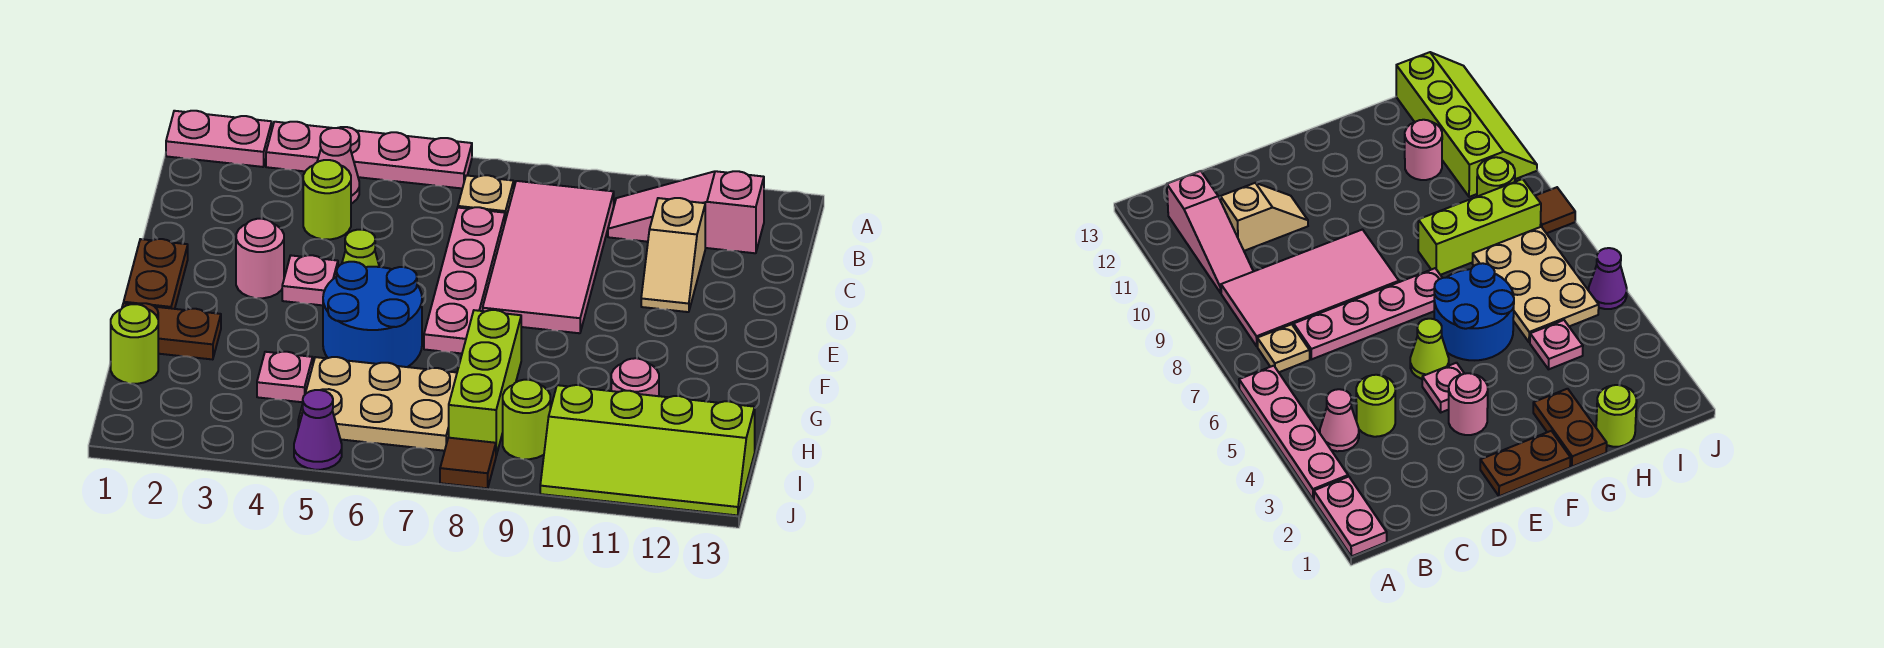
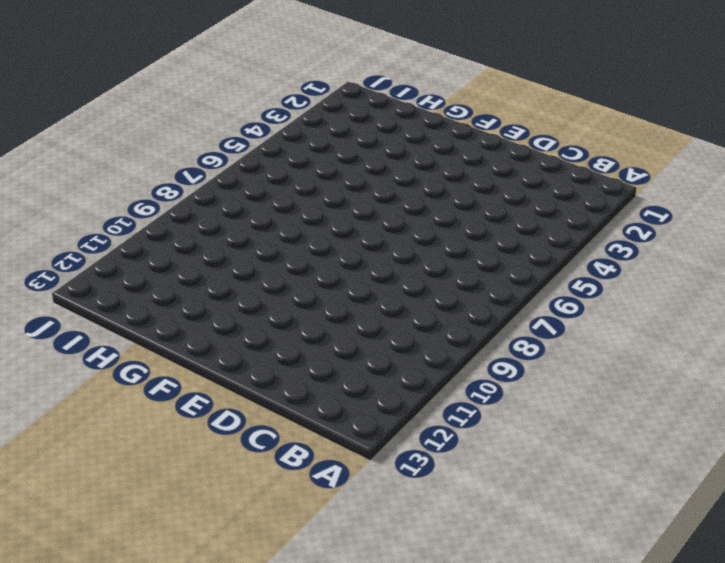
none -> pink 1x2 plate [166,111,272,167]
none -> pink 1x4 plate [266,122,472,188]
none -> pink 1x1 cone [317,128,359,204]

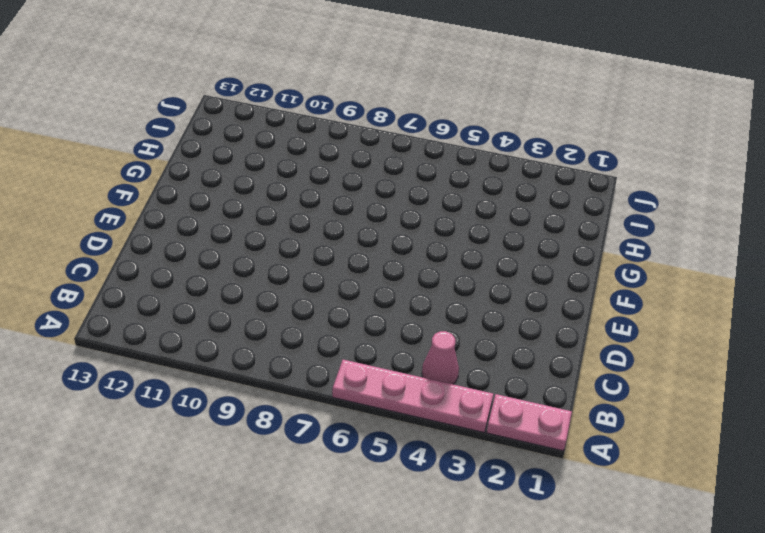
none -> tan 1x1 plate [458,175,514,221]
none -> pink 2x4 tile [483,181,614,333]
none -> pink 1x3 slope [608,171,764,253]

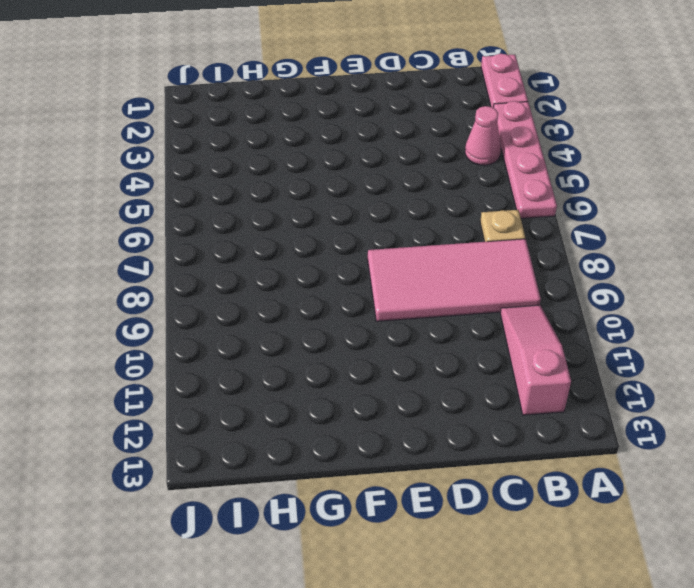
none -> lime 1x1 round brick [303,160,351,240]
none -> pink 1x4 plate [424,207,505,354]
none -> tan 1x2 slope [641,198,705,312]

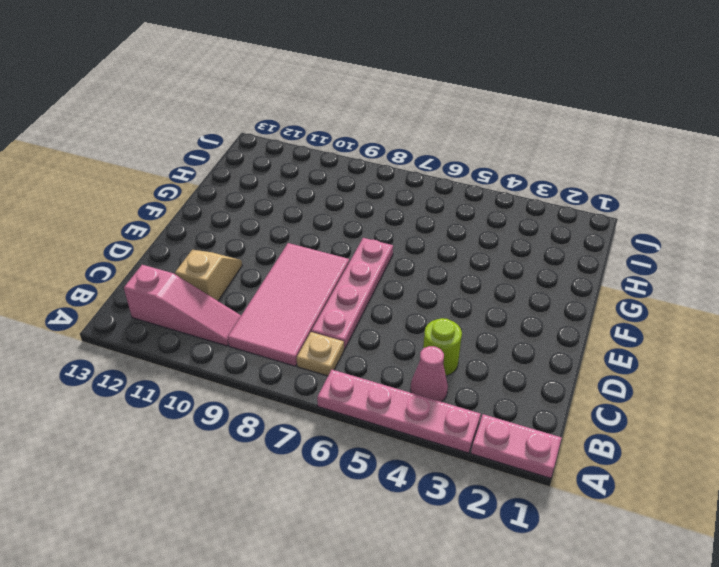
none -> brown 1x2 plate [124,239,188,309]
none -> pink 1x1 round brick [236,219,284,298]
none -> pink 1x1 plate [282,255,338,305]

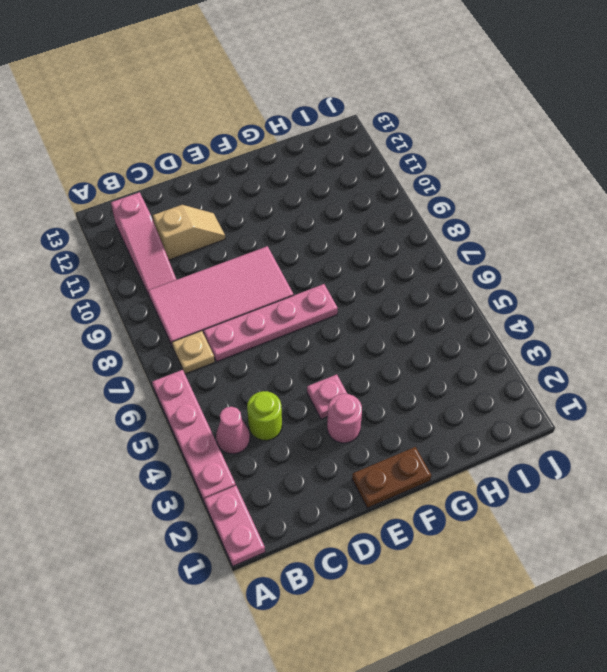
none -> lime 1x1 cone [342,230,379,267]
none -> blue 2x2 round brick [323,262,422,367]
none -> brown 1x2 plate [122,303,221,360]

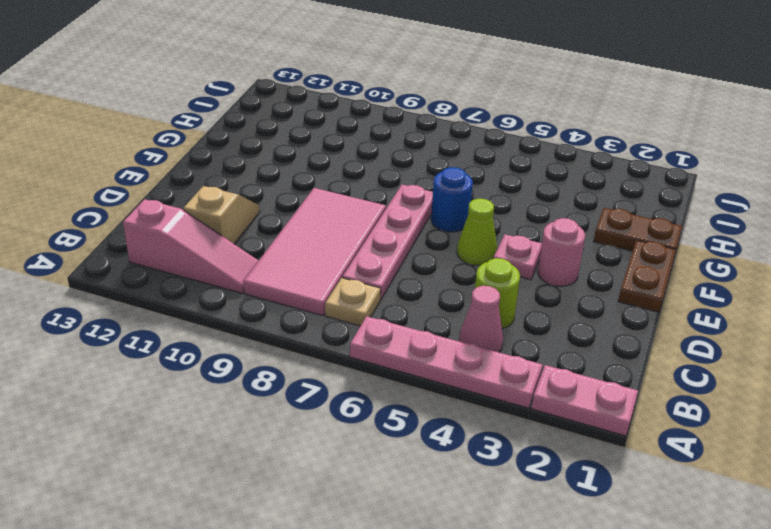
blue 1x1 round brick [431,167,473,232] -> blue 2x2 round brick [323,262,422,367]
none -> lime 1x3 brick [449,310,521,455]
none -> lime 1x1 round brick [111,304,158,384]
none -> pink 1x1 plate [257,352,313,402]

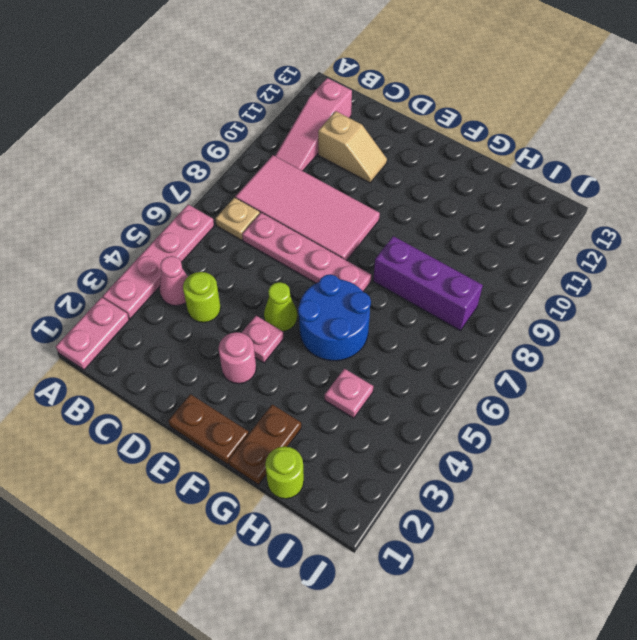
purple 1x3 brick [373,236,483,331] -> lime 1x3 brick [449,310,521,455]
none -> tan 2x3 plate [298,357,457,451]
none -> pink 1x1 round brick [611,358,659,396]
none -> lime 1x1 round brick [503,380,550,459]

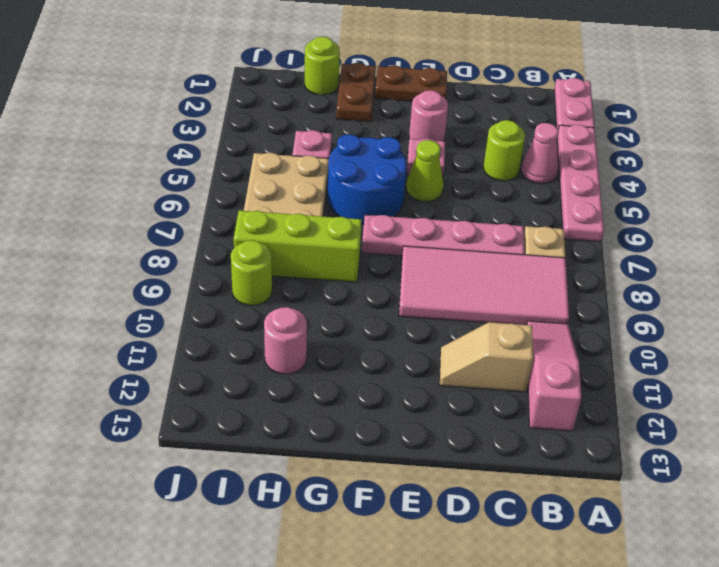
none -> lime 2x4 slope [540,385,755,516]
none -> purple 1x1 cone [294,390,342,470]
none -> brown 1x1 tile [440,438,496,488]

